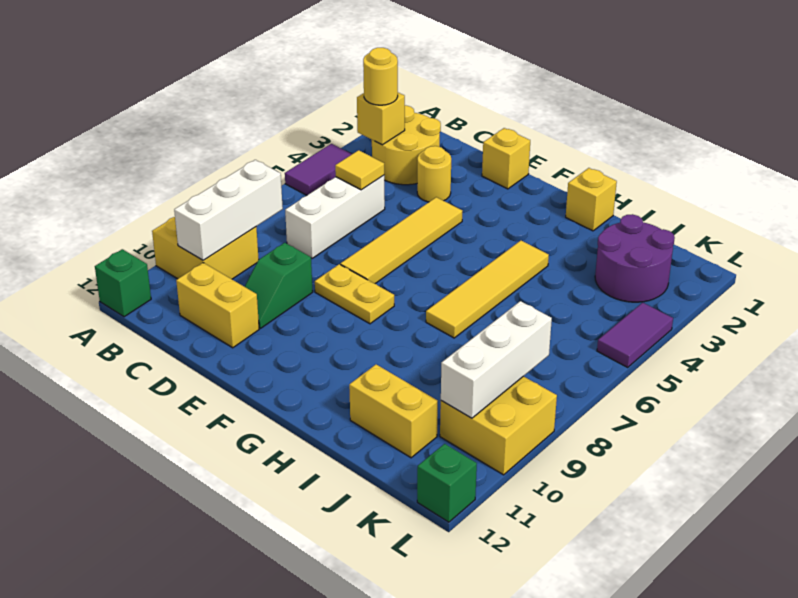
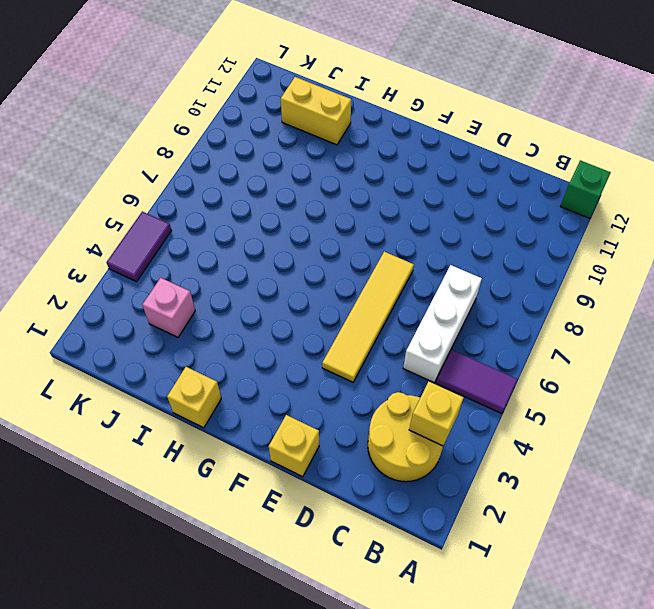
purple 1x2 tile [436,350,517,414] -> purple 1x2 tile turned to [285,144,352,195]
pink 1x1 brick [142,278,195,337] -> purple 2x2 round brick [595,214,675,302]
none -> yellow 2x2 brick [152,217,259,279]
none -> yellow 1x2 brick [176,263,259,348]
none -> yellow 1x1 round brick [417,146,451,202]

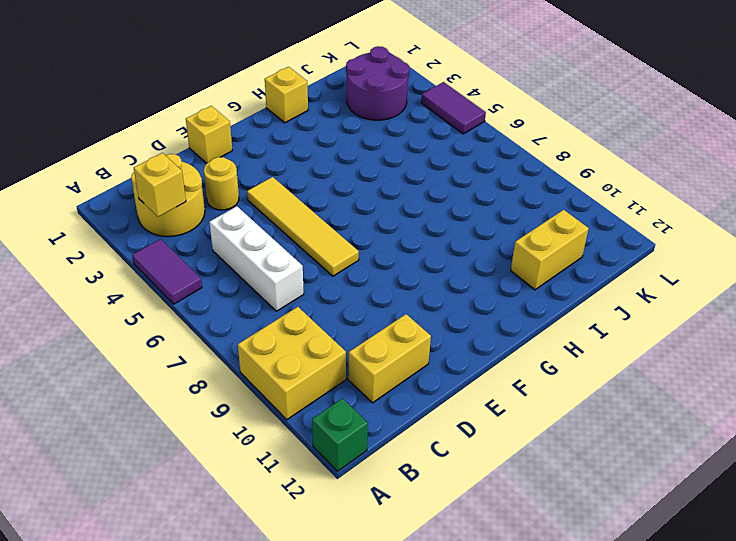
none -> green 1x2 slope [245,243,313,328]
none -> yellow 1x2 plate [315,264,394,324]
none -> yellow 1x4 tile [426,241,549,338]

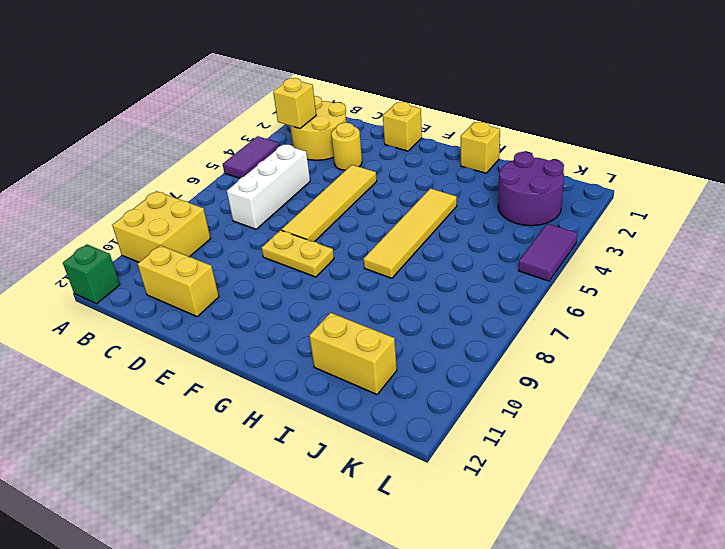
none -> green 1x2 slope [245,243,313,328]
none -> yellow 2x2 brick [440,376,557,475]
none -> green 1x1 brick [417,444,477,522]

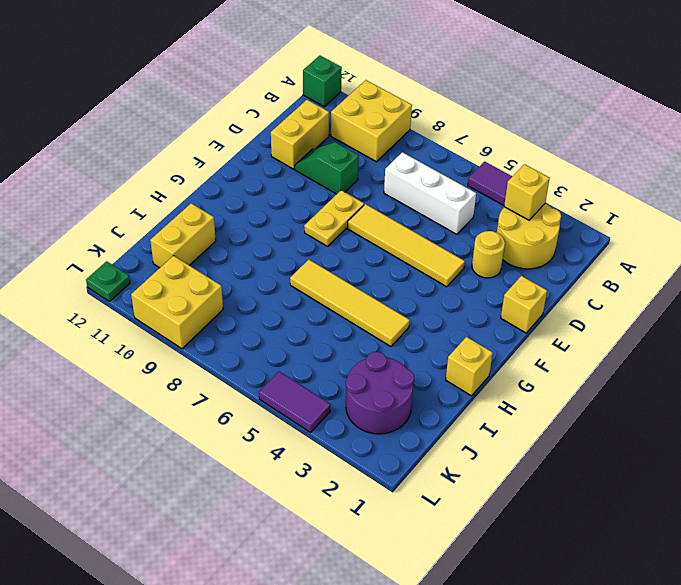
green 1x1 plate [86,261,130,301] -> green 1x1 brick [417,444,477,522]
none -> white 1x3 brick [174,160,283,260]
none -> yellow 1x1 tile [335,150,384,190]
none -> white 1x3 brick [441,301,552,418]

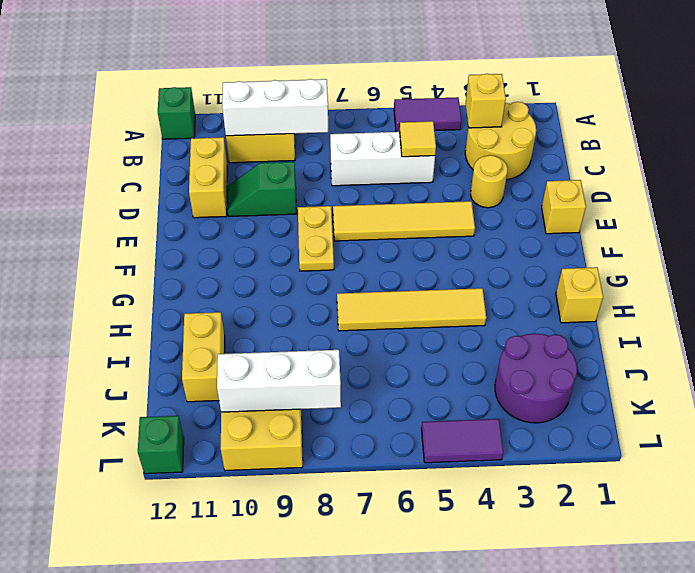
none -> yellow 1x1 round brick [363,48,398,105]

